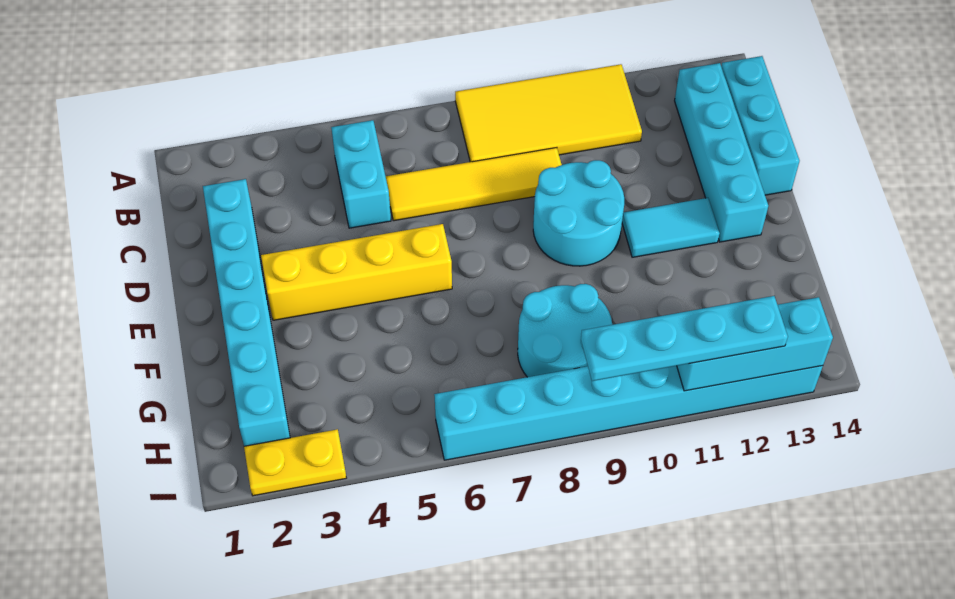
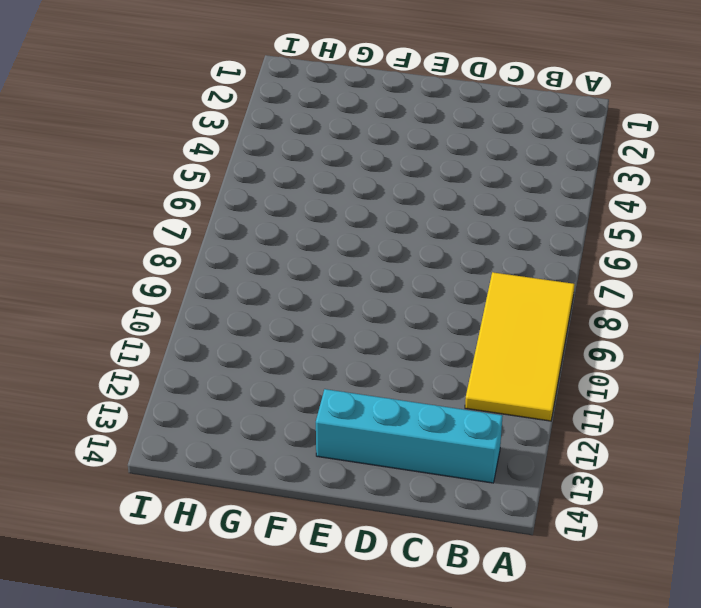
none -> cyan 1x2 brick [331,120,391,228]
none -> cyan 1x3 brick [721,56,800,195]
none -> cyan 1x6 brick [203,179,290,446]

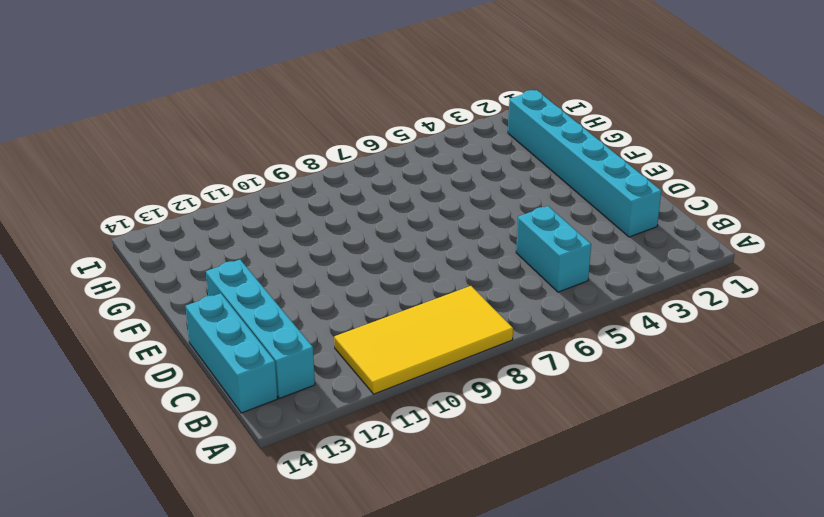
none -> yellow 1x4 tile [386,148,562,221]
none -> cyan 2x2 round brick [533,160,624,266]
none -> yellow 1x4 brick [261,224,452,320]

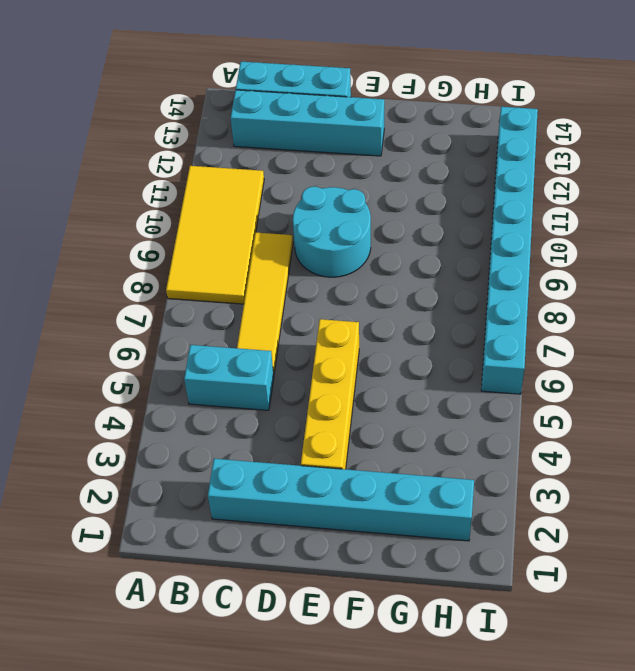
none -> cyan 1x2 tile [622,198,720,257]
none -> cyan 2x2 round brick [518,284,612,377]
none -> yellow 1x2 plate [244,429,346,496]

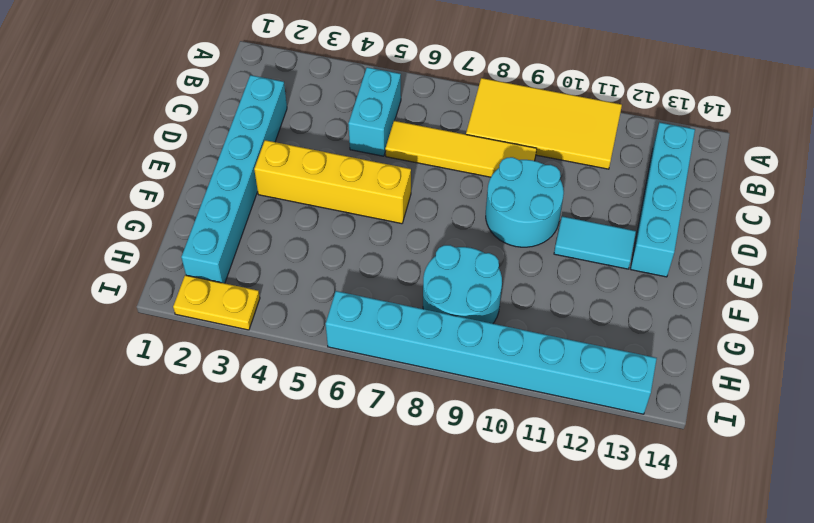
none -> cyan 1x3 brick [721,56,800,195]
none -> cyan 1x3 brick [677,297,833,391]
none -> cyan 1x4 plate [581,296,788,381]

